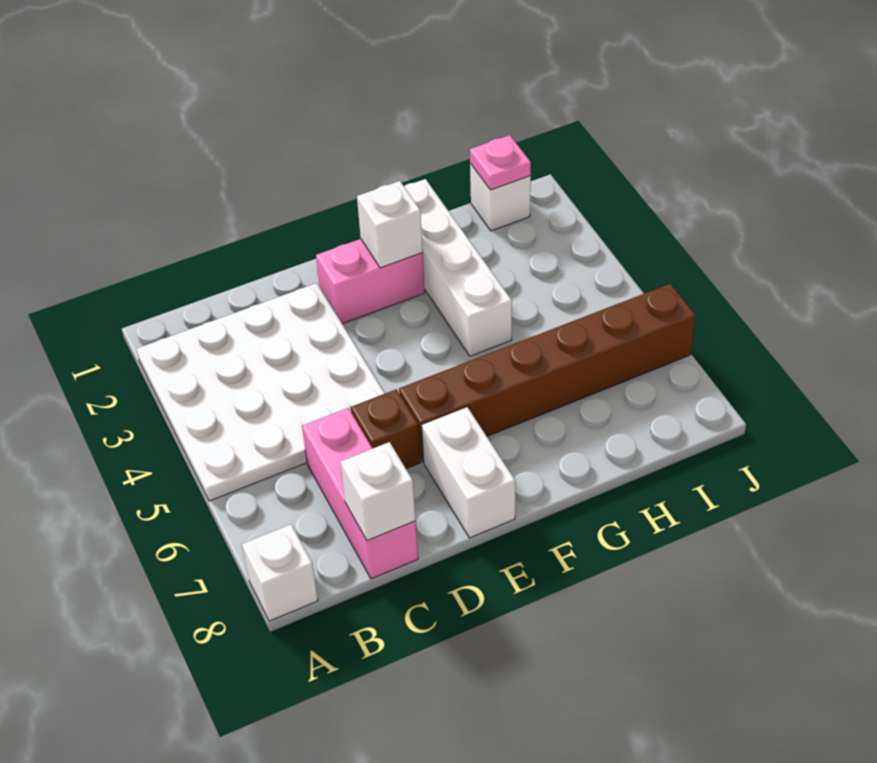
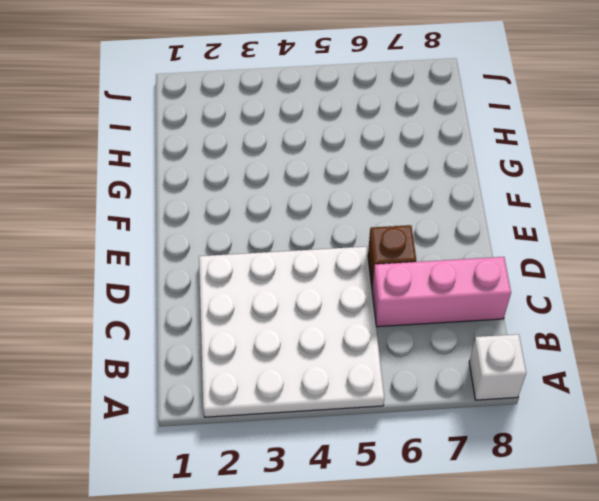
none -> pink 1x2 brick [316,239,425,324]
none -> brown 1x6 brick [399,284,695,462]
none -> white 1x2 brick [422,407,515,538]

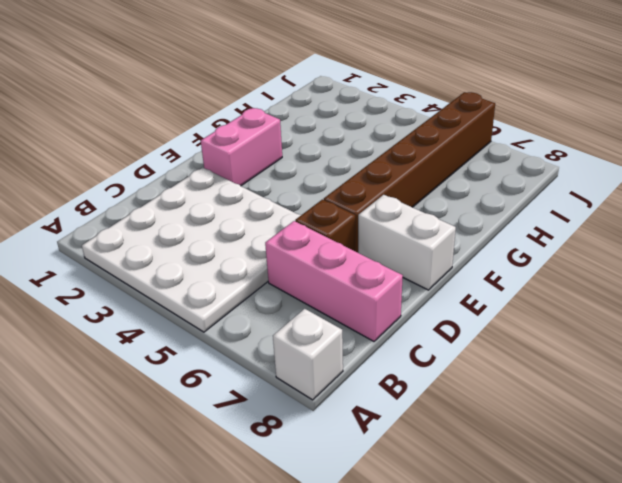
none -> white 1x4 brick [404,179,512,356]
none -> white 1x1 brick [470,164,531,231]
none -> white 1x1 brick [340,442,415,541]

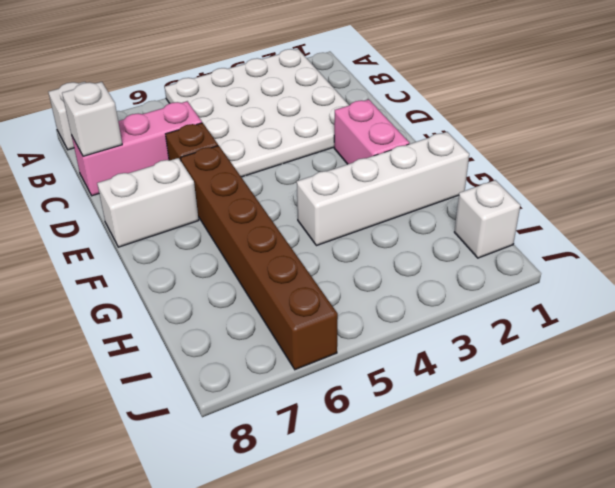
none -> white 1x1 brick [357,181,423,268]
none -> pink 1x1 plate [470,135,531,190]

